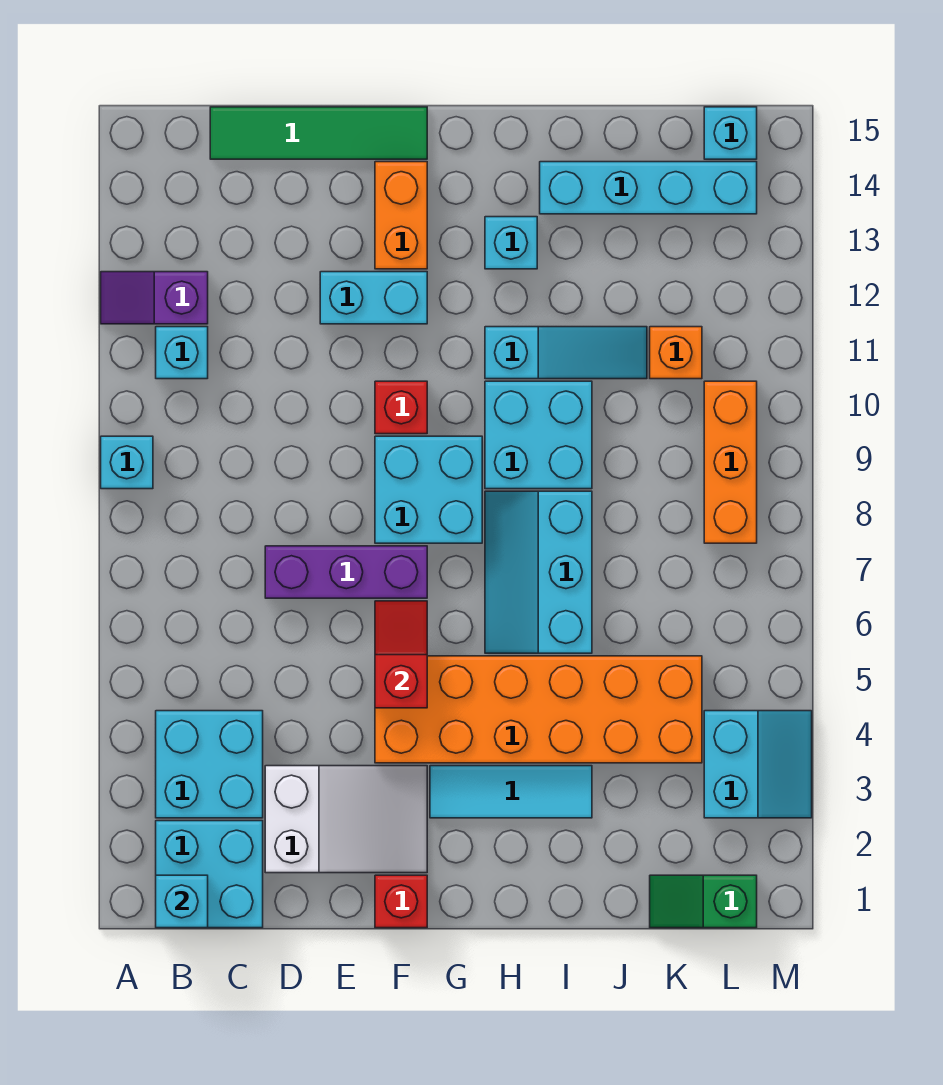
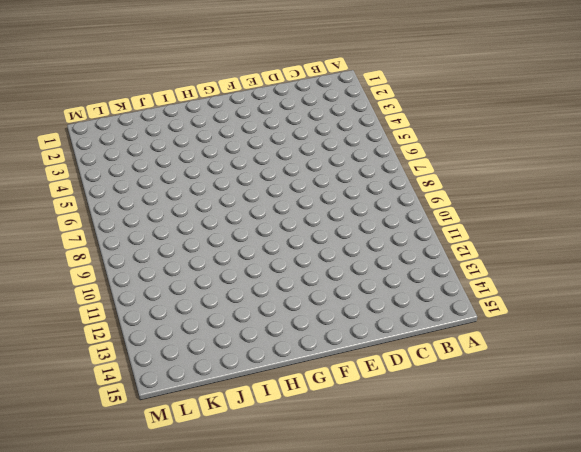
none -> cyan 1x1 brick [101,436,153,489]
none -> purple 1x2 slope [101,272,208,324]
none -> cyan 2x2 brick [156,821,263,928]

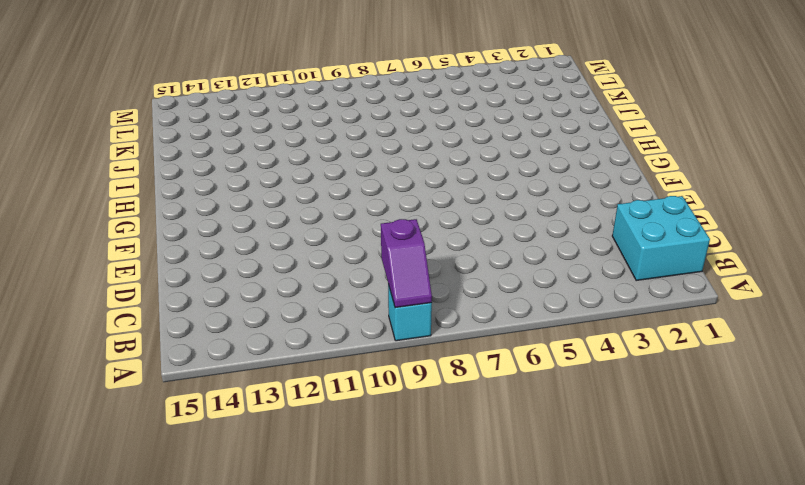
purple 1x2 slope [381,219,432,308] -> purple 1x2 slope moved to [101,272,208,324]
none -> cyan 2x2 brick [156,711,263,818]
none -> cyan 1x1 brick [156,327,208,379]
none -> green 1x4 tile [210,107,427,159]

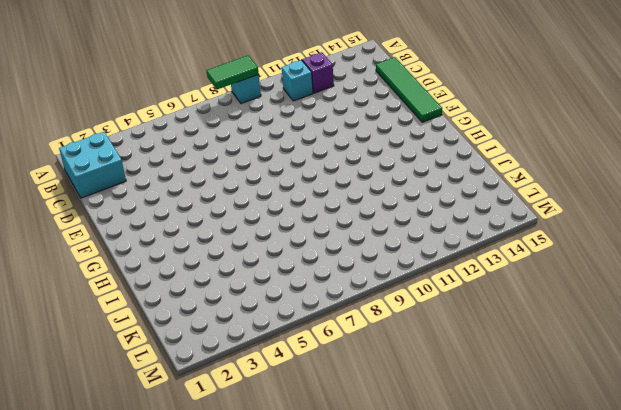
green 1x2 tile [207,55,259,89] -> none
none -> cyan 2x2 brick [156,711,263,818]
none -> white 2x3 slope [265,766,427,873]
none -> purple 1x3 brick [265,546,427,598]

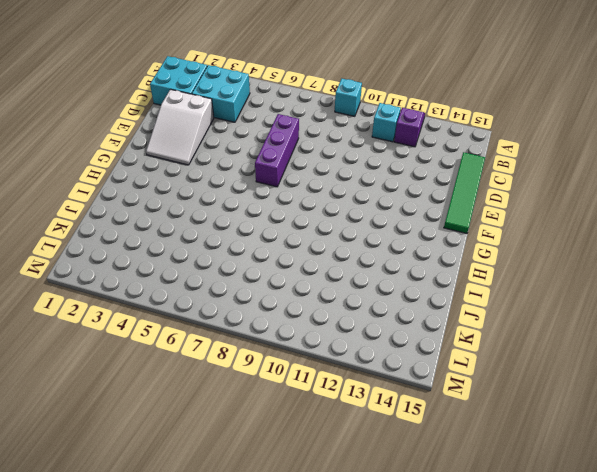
none -> cyan 1x2 brick [320,272,427,324]
none -> red 1x1 brick [375,875,427,928]
none -> orange 2x6 brick [375,656,702,763]

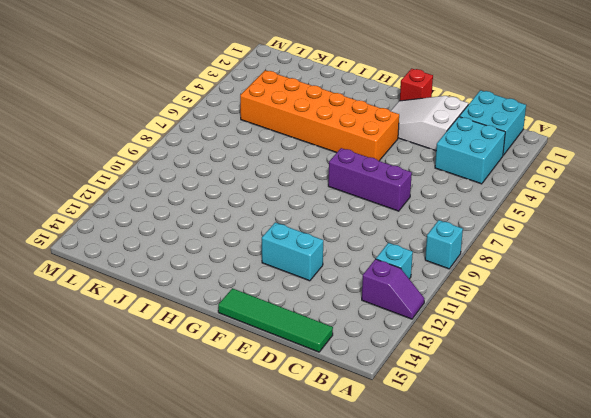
none -> cyan 2x2 brick [375,436,482,543]
none -> red 1x1 brick [375,381,427,434]
none -> orange 1x2 brick [375,162,427,269]

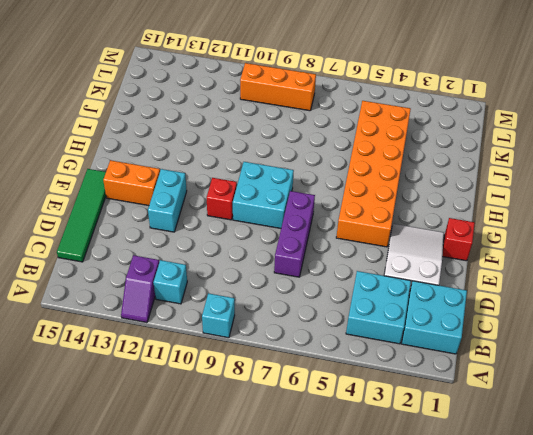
none -> cyan 1x3 tile [430,766,592,818]
none -> cyan 2x3 slope [485,491,592,653]
none -> cyan 2x2 brick [485,381,592,489]

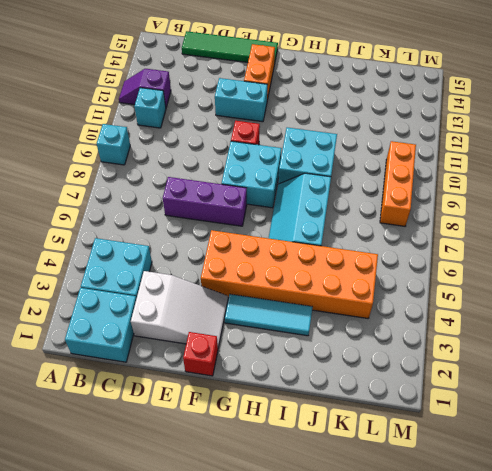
none -> cyan 1x3 slope [485,327,647,379]
none -> cyan 1x1 brick [485,217,537,269]
none -> cyan 1x4 brick [540,162,757,214]

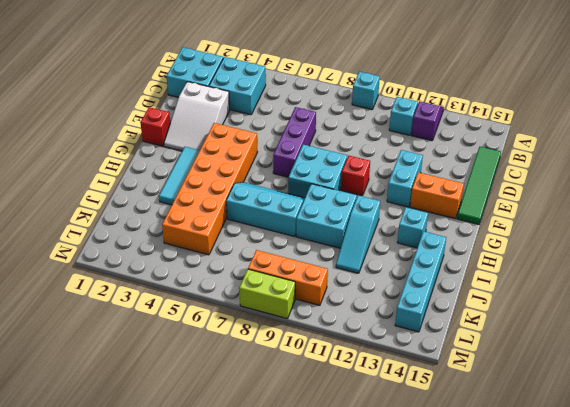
lime 1x2 brick [239,269,295,319] -> none
none -> green 1x2 slope [650,875,757,928]
none -> orange 1x1 brick [650,327,702,379]
none -> cyan 2x2 slope [704,711,812,818]

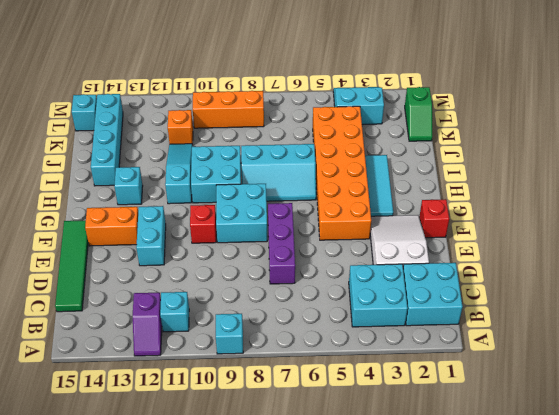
none -> cyan 1x1 brick [156,875,208,928]
none -> red 1x2 slope [375,601,427,708]

